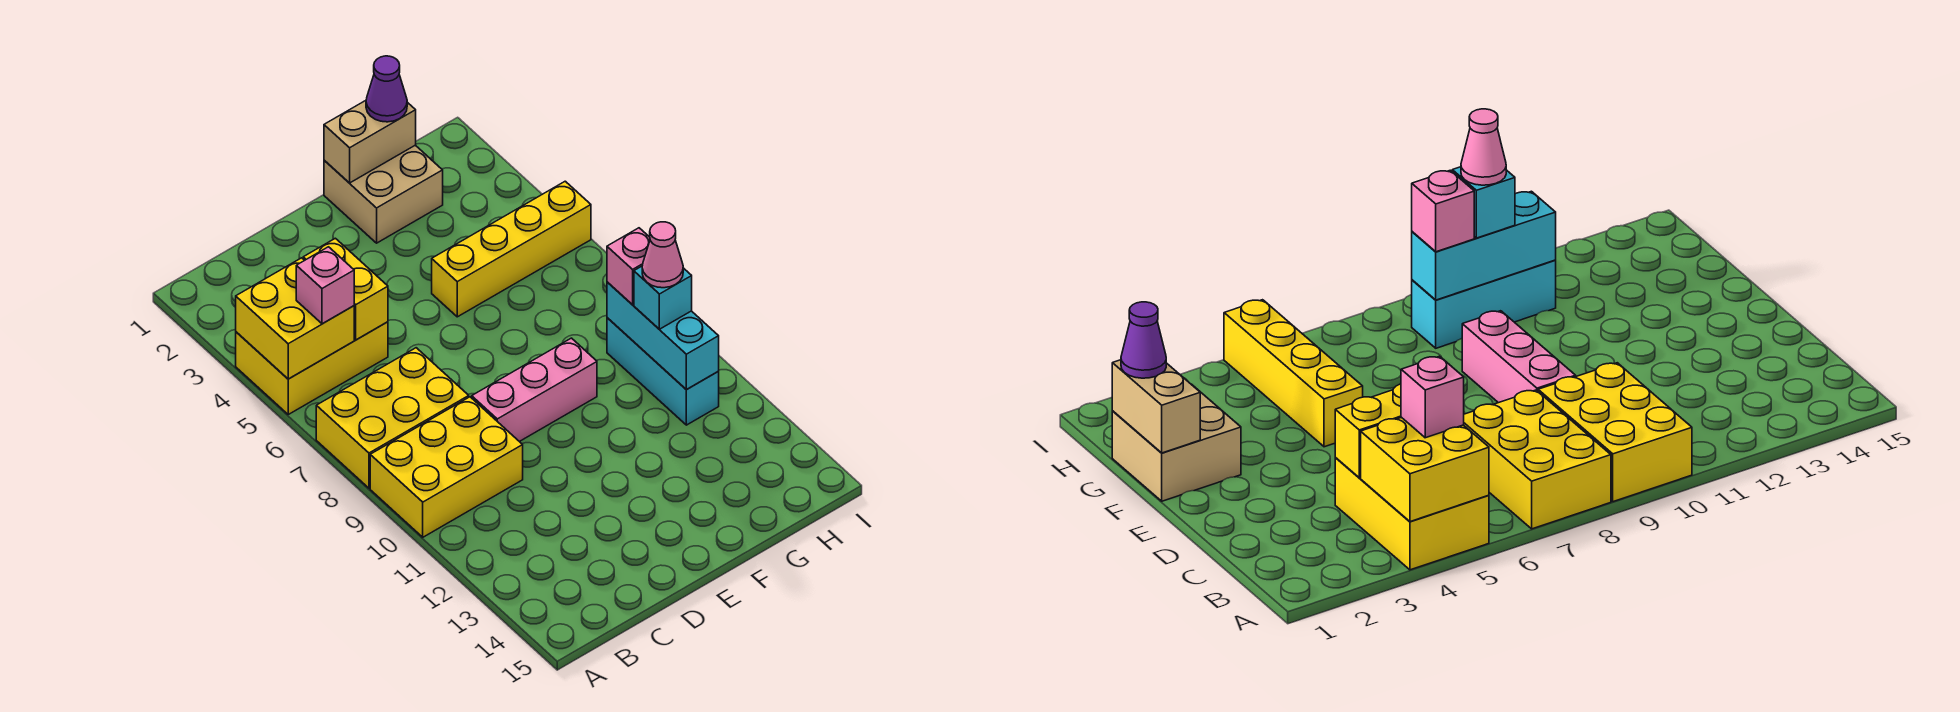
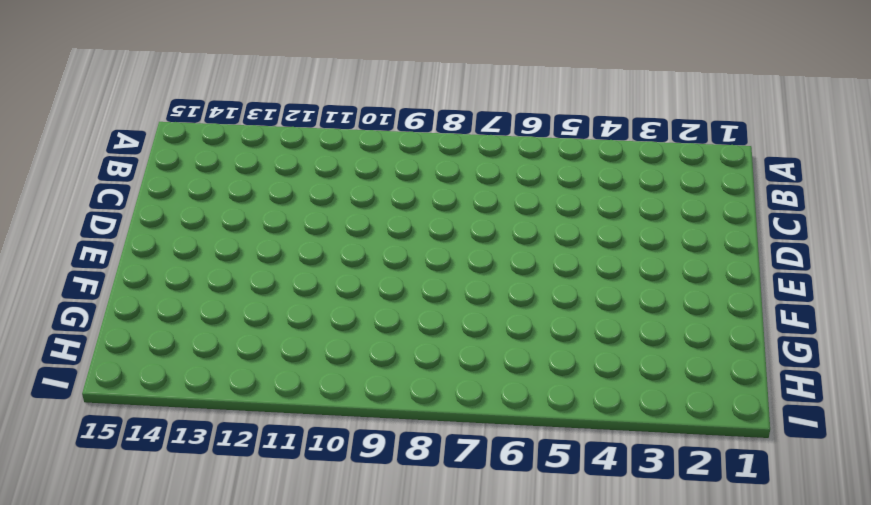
none -> yellow 2x3 brick [236,322,388,414]
none -> yellow 2x3 brick [316,348,469,488]
none -> yellow 2x3 brick [370,397,523,537]

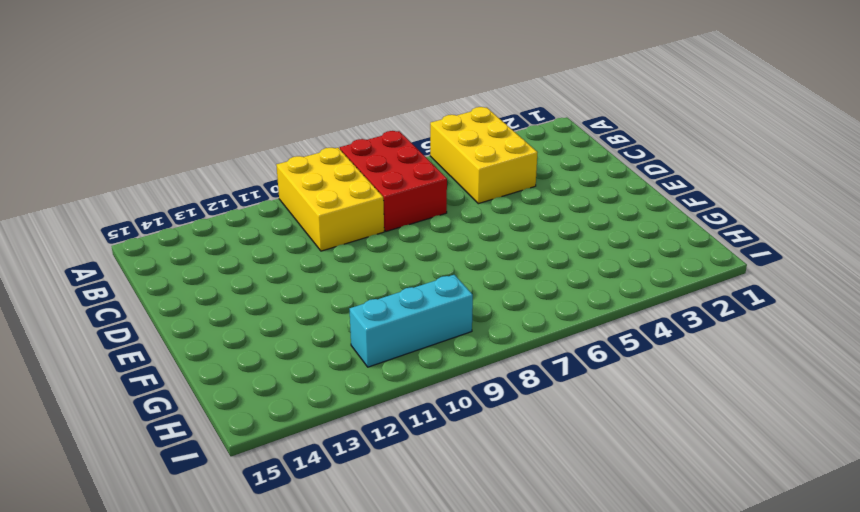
red 2x3 brick [340,131,447,231] -> yellow 2x3 brick [316,348,469,488]
none -> pink 1x3 brick [472,338,597,442]
none -> tan 2x2 brick [324,145,443,243]
none -> yellow 1x4 brick [432,181,591,317]

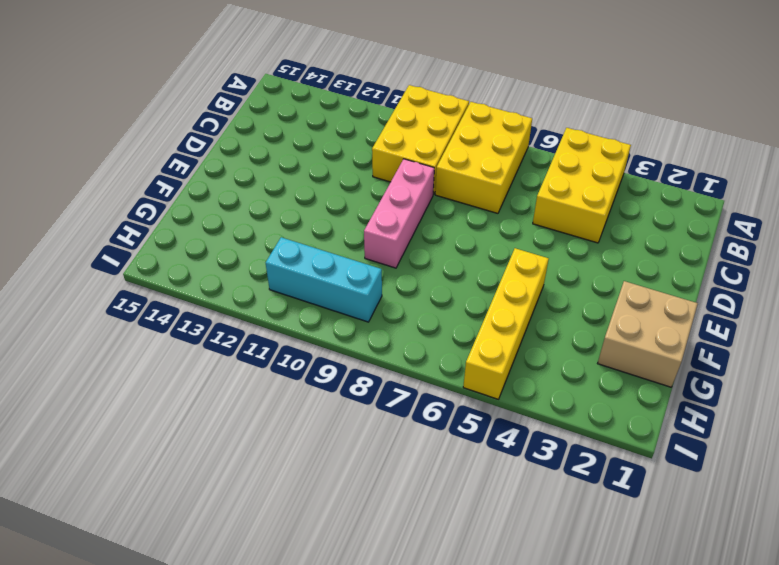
none -> yellow 2x2 brick [236,258,354,379]
none -> yellow 1x2 brick [303,238,388,340]
none -> tan 1x2 brick [324,101,416,183]

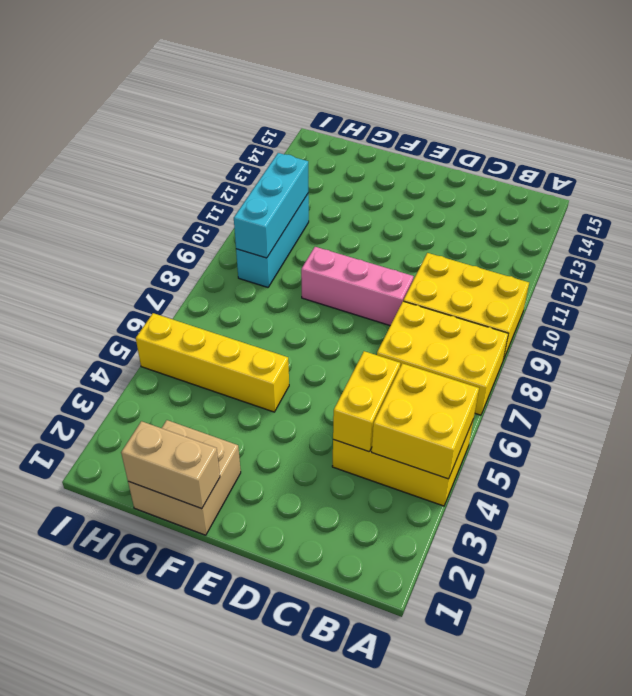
none -> pink 1x1 brick [296,247,354,324]
none -> purple 1x1 cone [366,56,407,122]
none -> pink 1x1 brick [607,228,650,305]

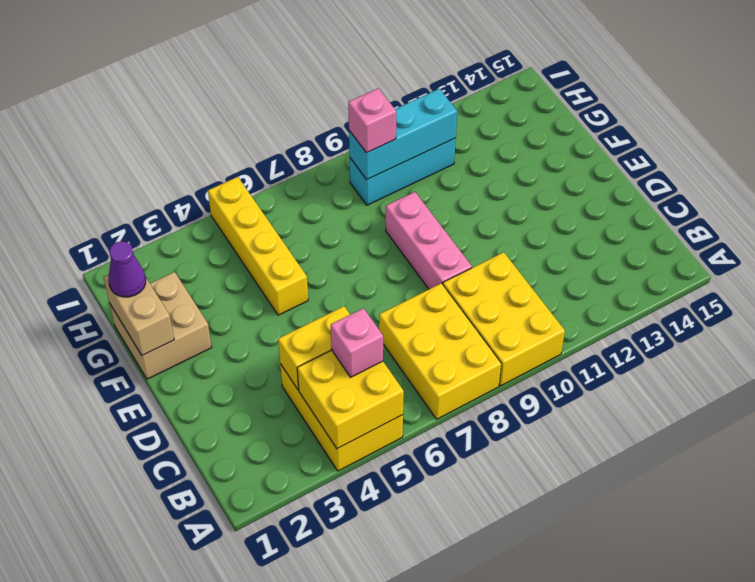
none -> cyan 1x1 brick [634,266,692,329]
none -> pink 1x1 cone [642,222,683,288]

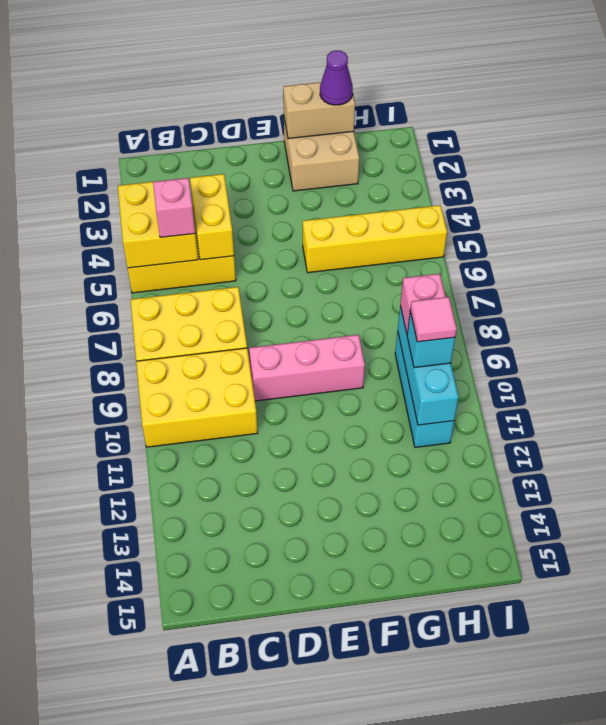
pink 1x1 tile [410,297,457,342] -> pink 1x1 cone [642,222,683,288]

